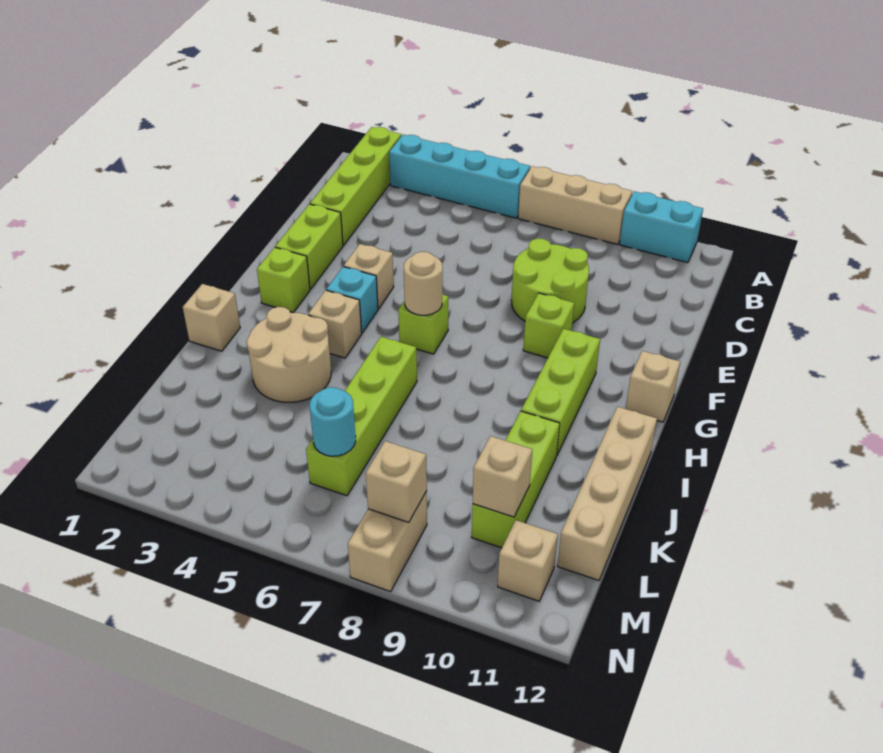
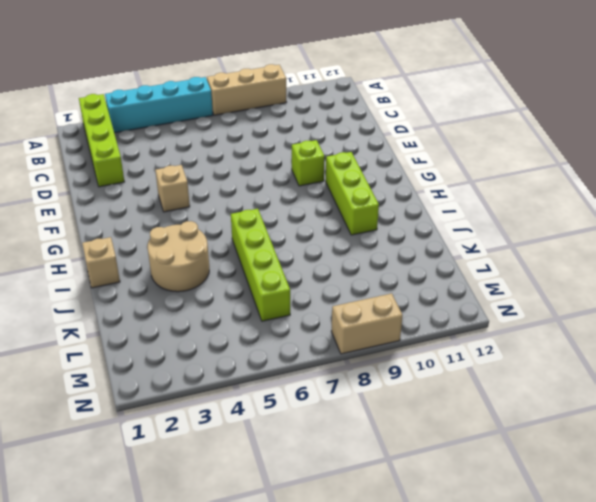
tan 1x2 brick [331,293,403,354] -> tan 1x2 brick turned to [348,491,427,592]
none -> cyan 1x2 brick [620,191,703,263]
none -> lime 2x2 round brick [511,238,589,323]
none -> lime 1x2 brick [275,204,343,289]

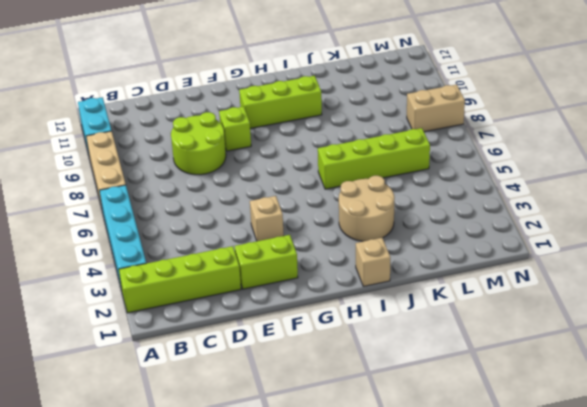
none -> lime 1x1 brick [257,247,310,313]
none -> cyan 1x1 brick [326,267,378,333]
none -> lime 1x1 brick [398,295,448,354]

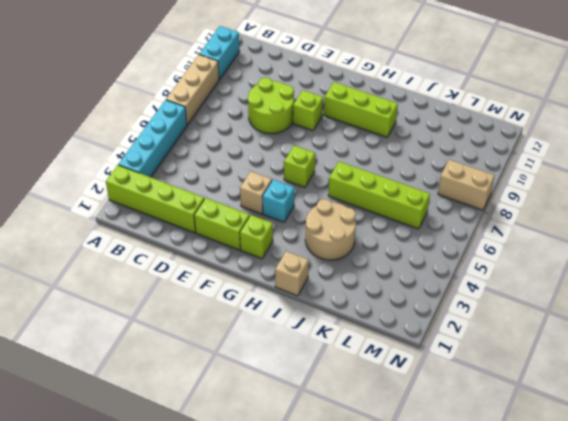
none -> tan 1x1 brick [626,351,680,422]
none -> tan 1x1 brick [308,290,362,358]
none -> tan 1x4 brick [557,407,657,581]

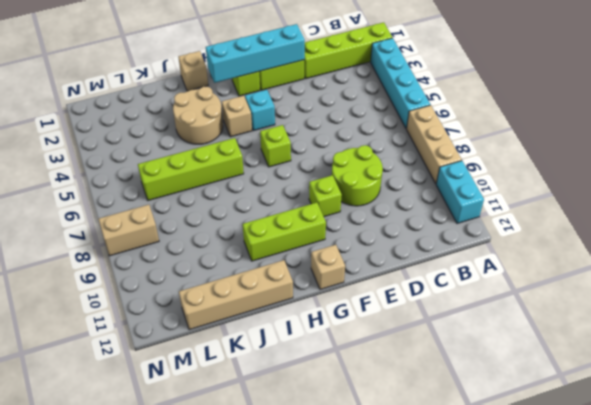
cyan 1x4 brick [206,24,305,83] -> none
none -> tan 1x1 brick [344,244,394,309]
none -> lime 1x3 brick [472,411,560,548]
none -> tan 1x1 brick [498,520,558,601]

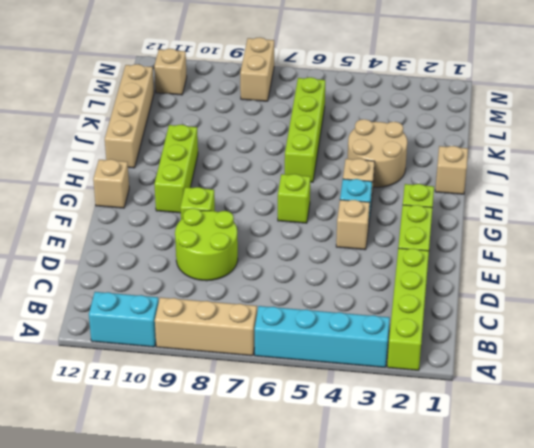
none -> lime 1x3 brick [472,411,560,548]
none -> tan 1x1 round brick [404,252,443,315]
none -> cyan 1x1 round brick [310,387,356,456]

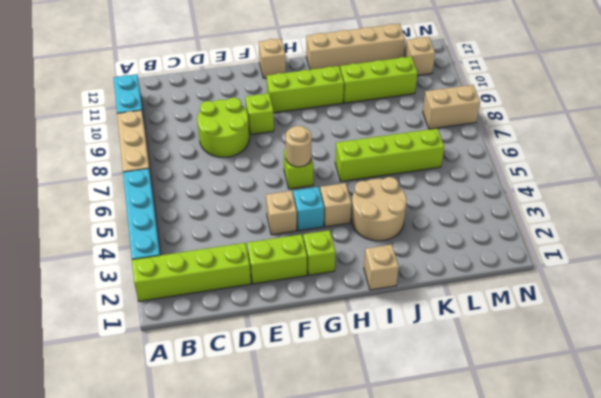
none -> cyan 1x1 round brick [310,387,356,456]
none -> tan 1x1 brick [473,436,532,517]
none -> tan 1x1 brick [366,441,427,522]

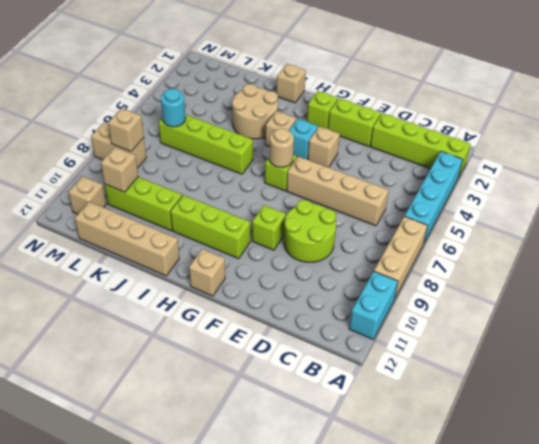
tan 1x4 brick [287,156,389,226] -> none

